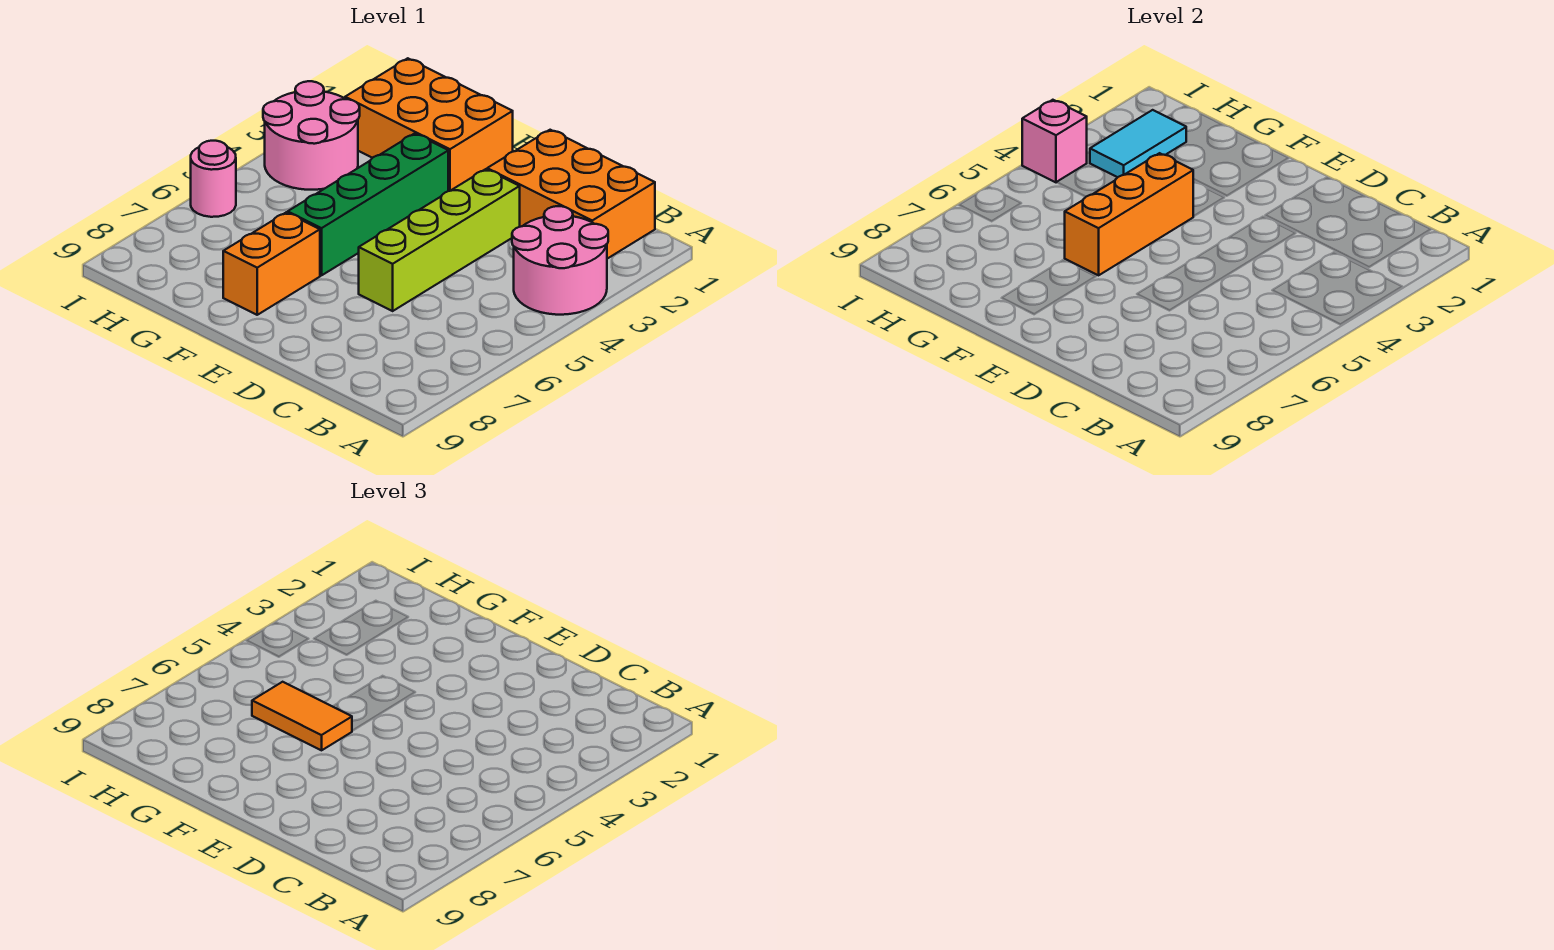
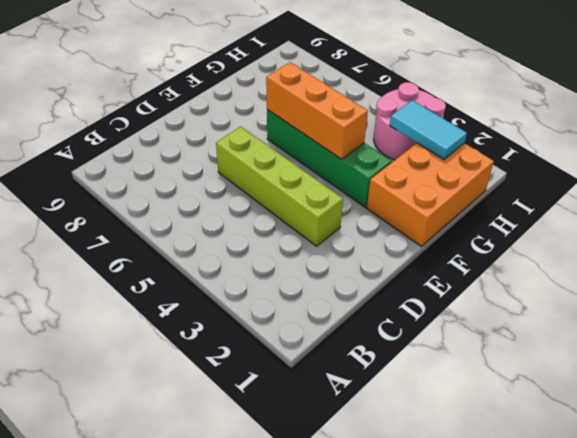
none -> pink 2x2 round brick [512,206,608,315]
none -> orange 2x3 brick [487,130,655,259]
none -> orange 1x2 brick [223,212,320,315]

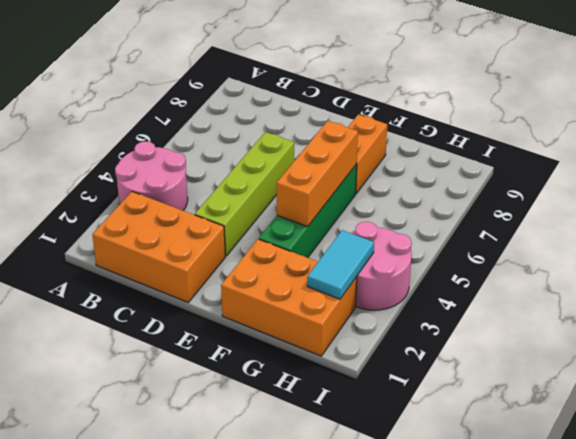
none -> pink 1x1 round brick [191,141,236,217]
none -> pink 1x1 brick [1022,100,1087,182]
none -> orange 1x2 tile [252,682,352,750]

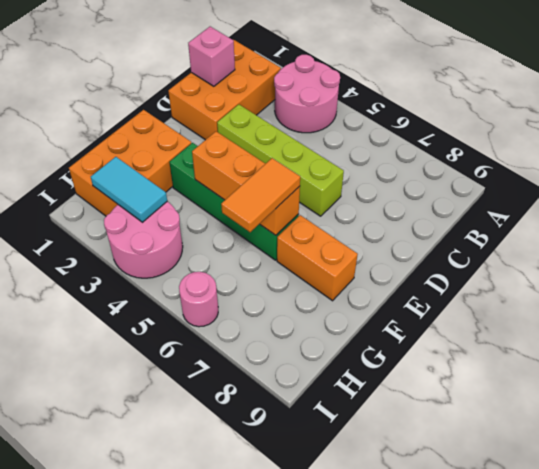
pink 1x1 brick [188,27,235,86] -> pink 1x1 brick moved to [1022,100,1087,182]

